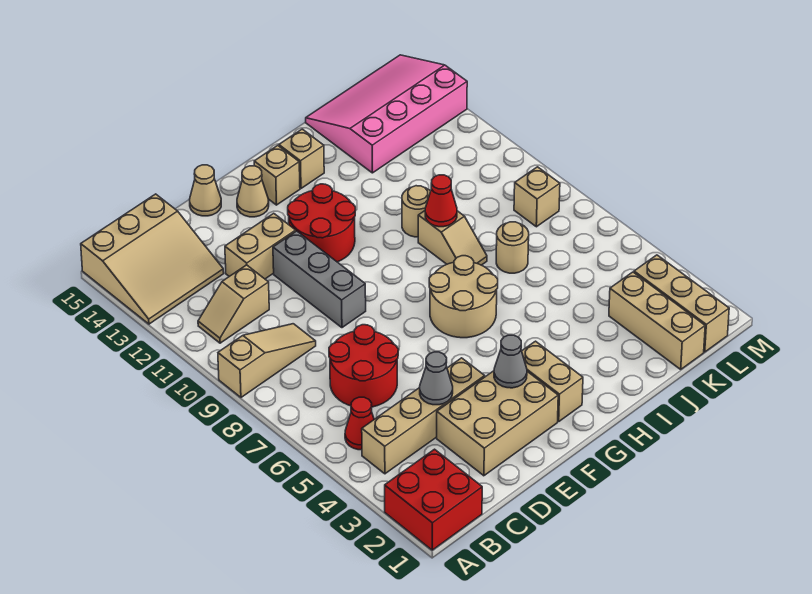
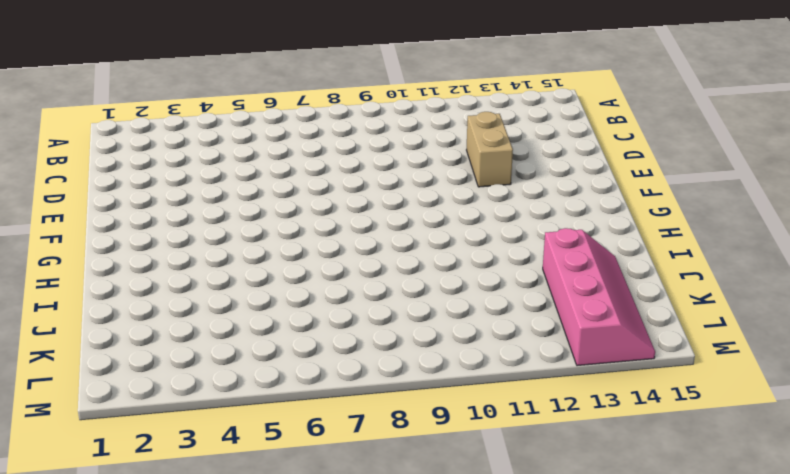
pink 2x4 slope [543,228,655,366] -> pink 3x4 slope [306,55,467,173]
none -> red 2x2 brick [385,449,482,550]
none -> tan 1x3 slope [218,324,316,397]
none -> tan 3x3 slope [81,194,224,324]

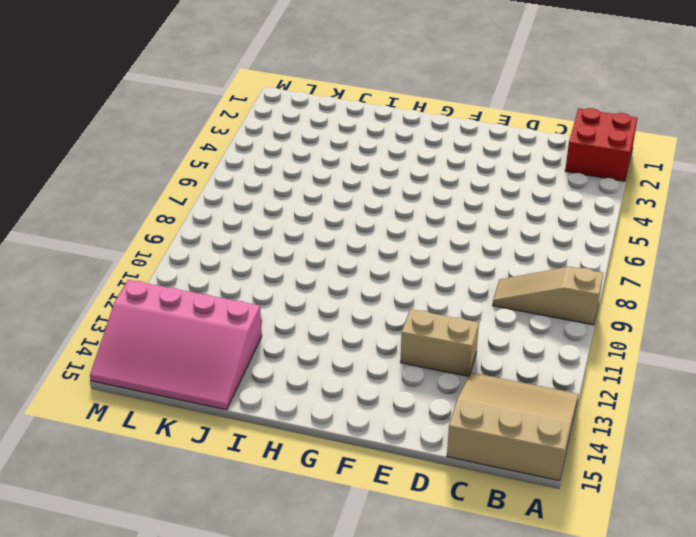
none -> tan 1x4 brick [362,358,485,474]
none -> red 1x1 cone [345,397,374,450]
none -> tan 1x2 slope [198,265,269,343]

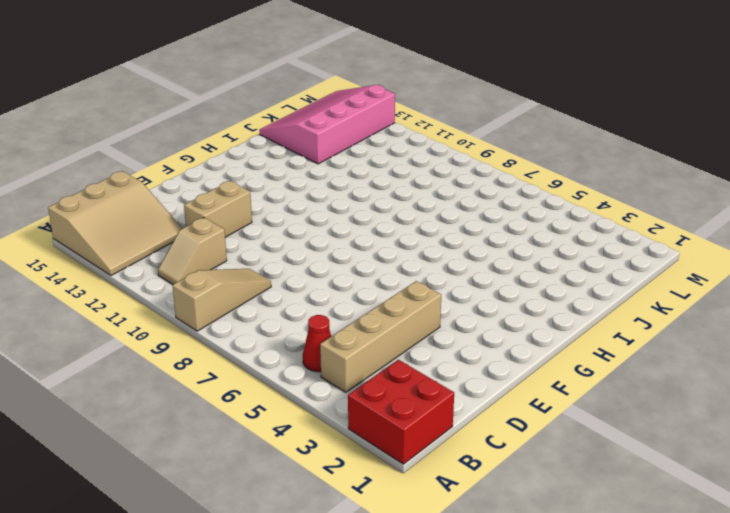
none -> red 2x2 round brick [329,325,398,407]
none -> tan 2x3 brick [437,371,558,476]
none -> grey 1x3 brick [273,231,366,328]

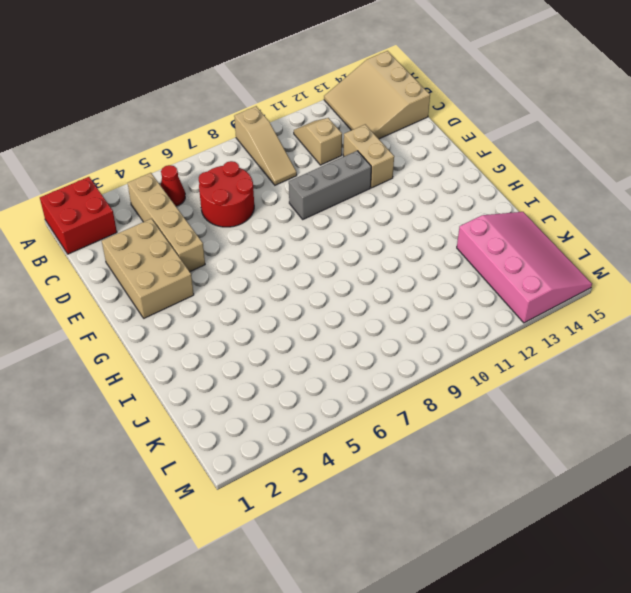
none -> tan 1x1 cone [190,165,221,216]
none -> red 2x2 round brick [288,184,355,262]
none -> tan 1x1 cone [237,166,269,217]

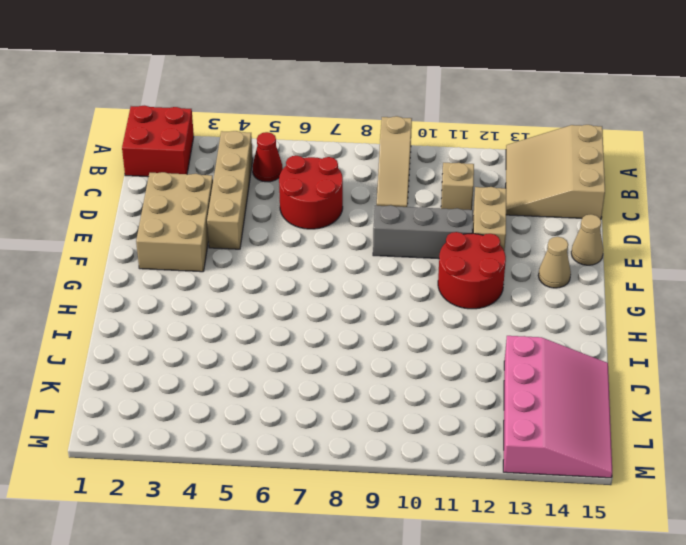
none -> tan 1x2 brick [522,341,583,422]
none -> tan 2x2 round brick [429,256,498,338]
none -> tan 1x1 brick [254,145,300,205]

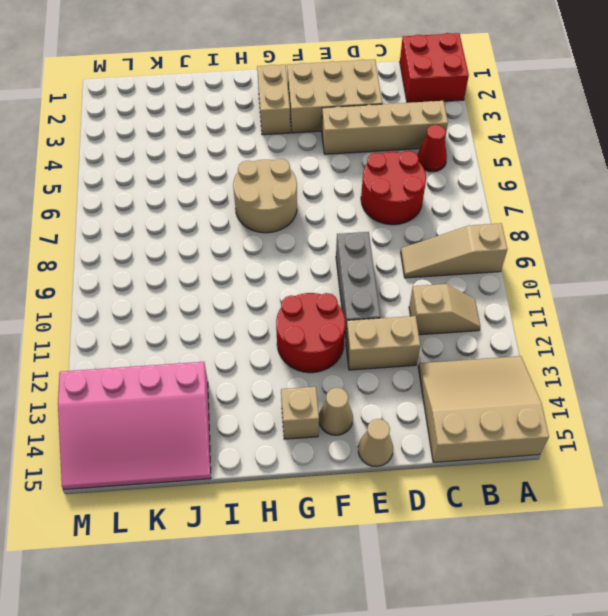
none -> tan 1x1 brick [279,129,324,188]
none -> tan 1x2 slope [418,211,487,265]
none -> tan 1x1 round brick [402,186,431,237]

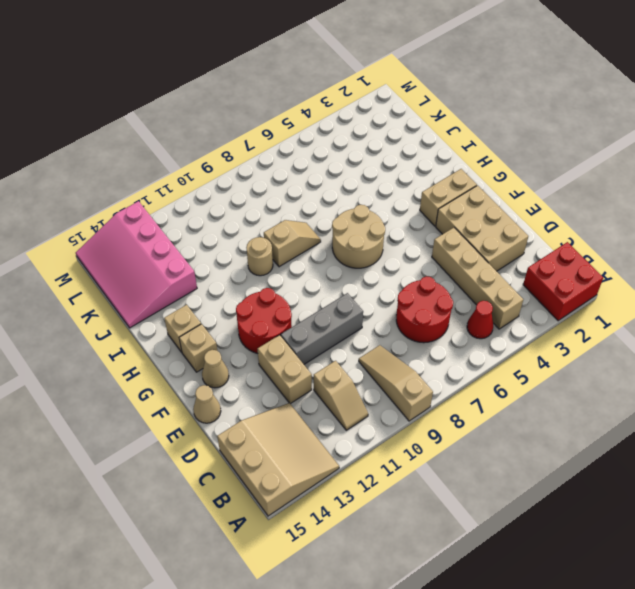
none -> tan 1x1 round brick [496,222,529,273]
none -> tan 1x3 brick [609,272,705,369]
none -> tan 1x3 brick [634,255,729,352]

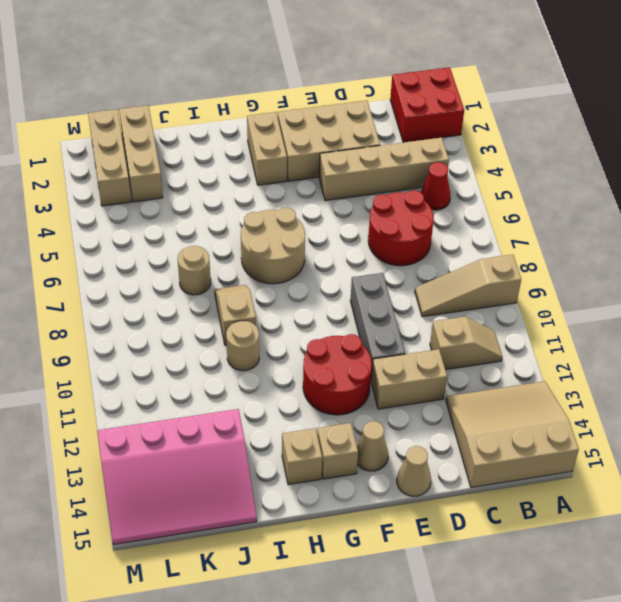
none -> tan 1x1 brick [514,167,560,227]
none -> grey 1x1 cone [420,352,453,405]
none -> grey 1x1 cone [494,335,527,388]

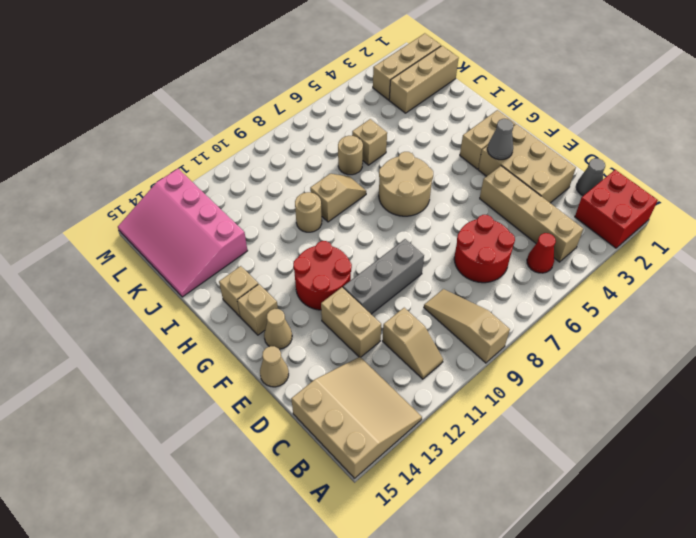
grey 1x1 cone [576,158,605,196] -> grey 1x1 cone moved to [420,352,453,405]
tan 1x1 brick [352,119,387,165] -> tan 1x1 brick moved to [514,167,560,227]
none -> red 1x1 cone [425,175,457,227]

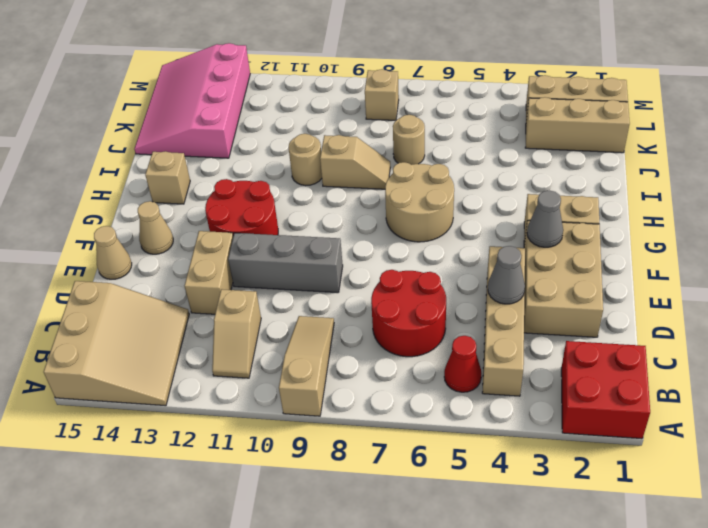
none -> tan 1x1 brick [254,145,300,205]
none -> red 1x1 cone [425,175,457,227]

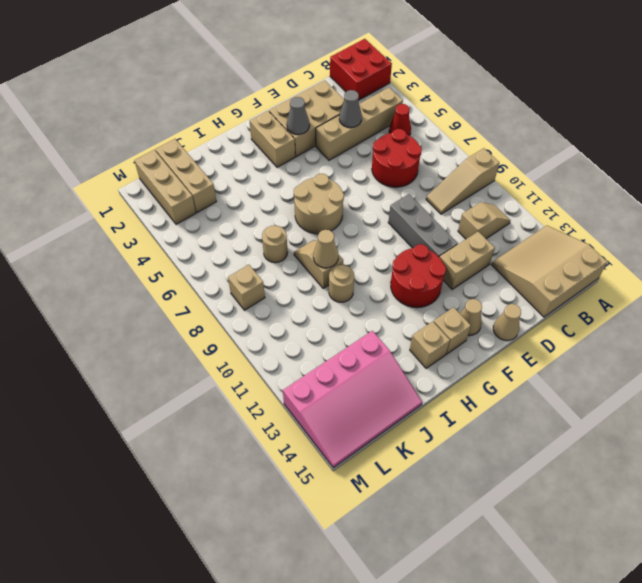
tan 1x1 cone [313,230,339,268] -> red 1x1 cone [425,175,457,227]

